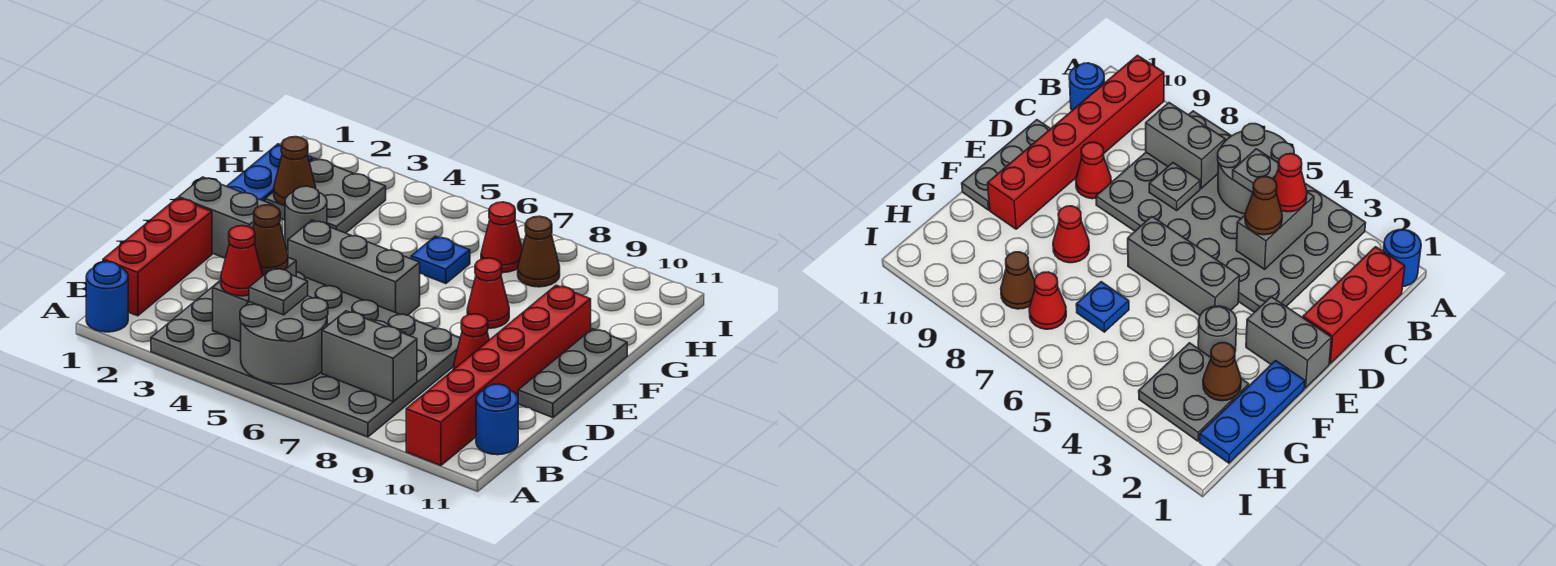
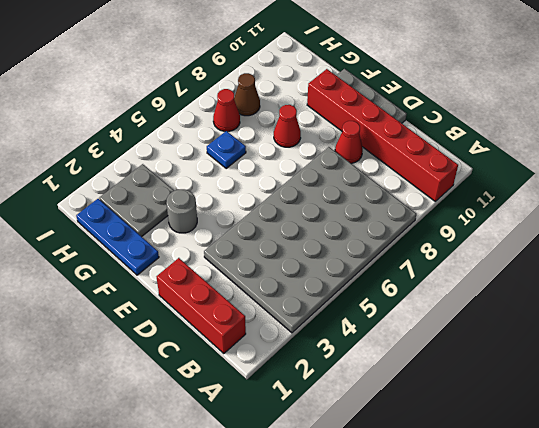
none -> blue 1x1 round brick [86,262,128,332]
none -> blue 1x1 round brick [476,384,518,455]
none -> grey 1x2 brick [179,177,274,258]

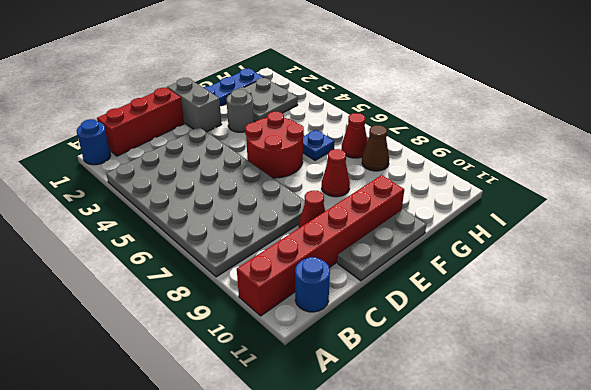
red 2x2 round brick [245,112,304,178] -> grey 1x3 brick [288,220,420,315]
none -> grey 2x2 round brick [240,296,328,384]
none -> grey 1x2 brick [213,258,296,342]
none -> grey 1x2 brick [322,311,417,402]

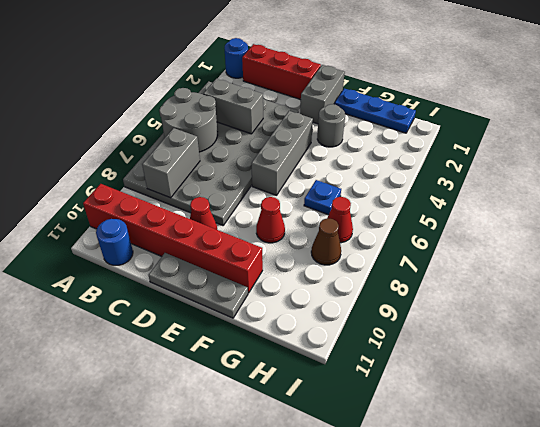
none -> grey 2x2 plate [265,158,386,233]
none -> grey 1x1 plate [1149,163,1200,210]
none -> brown 1x1 cone [274,137,316,206]

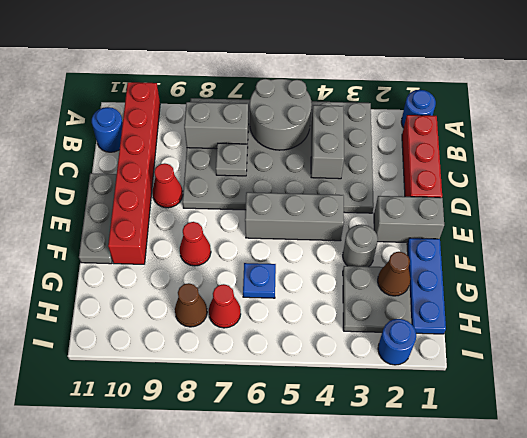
blue 1x1 round brick [378,319,416,365] -> none
none -> red 1x1 cone [220,226,263,296]
none -> grey 1x1 plate [249,268,308,315]
none -> brown 1x1 cone [253,205,288,275]

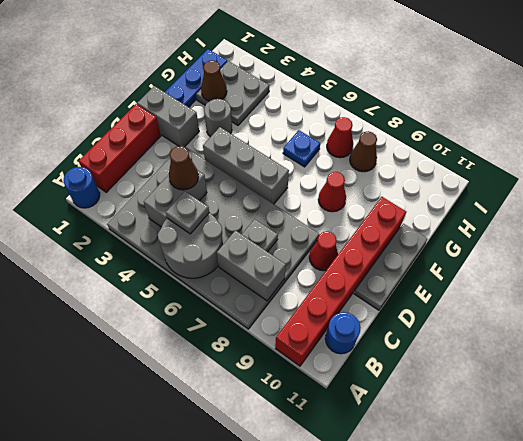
none -> red 1x1 cone [220,226,263,296]

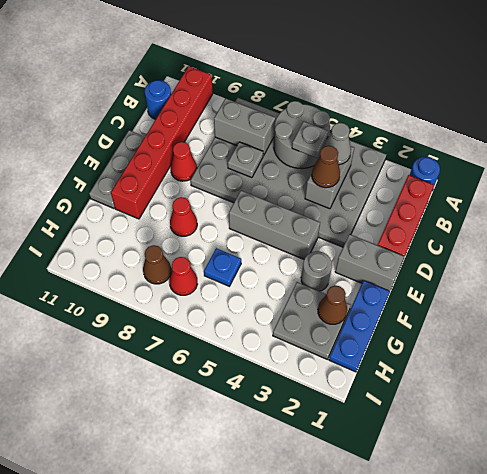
grey 1x1 cone [324,123,351,165] -> red 1x1 cone [220,226,263,296]

